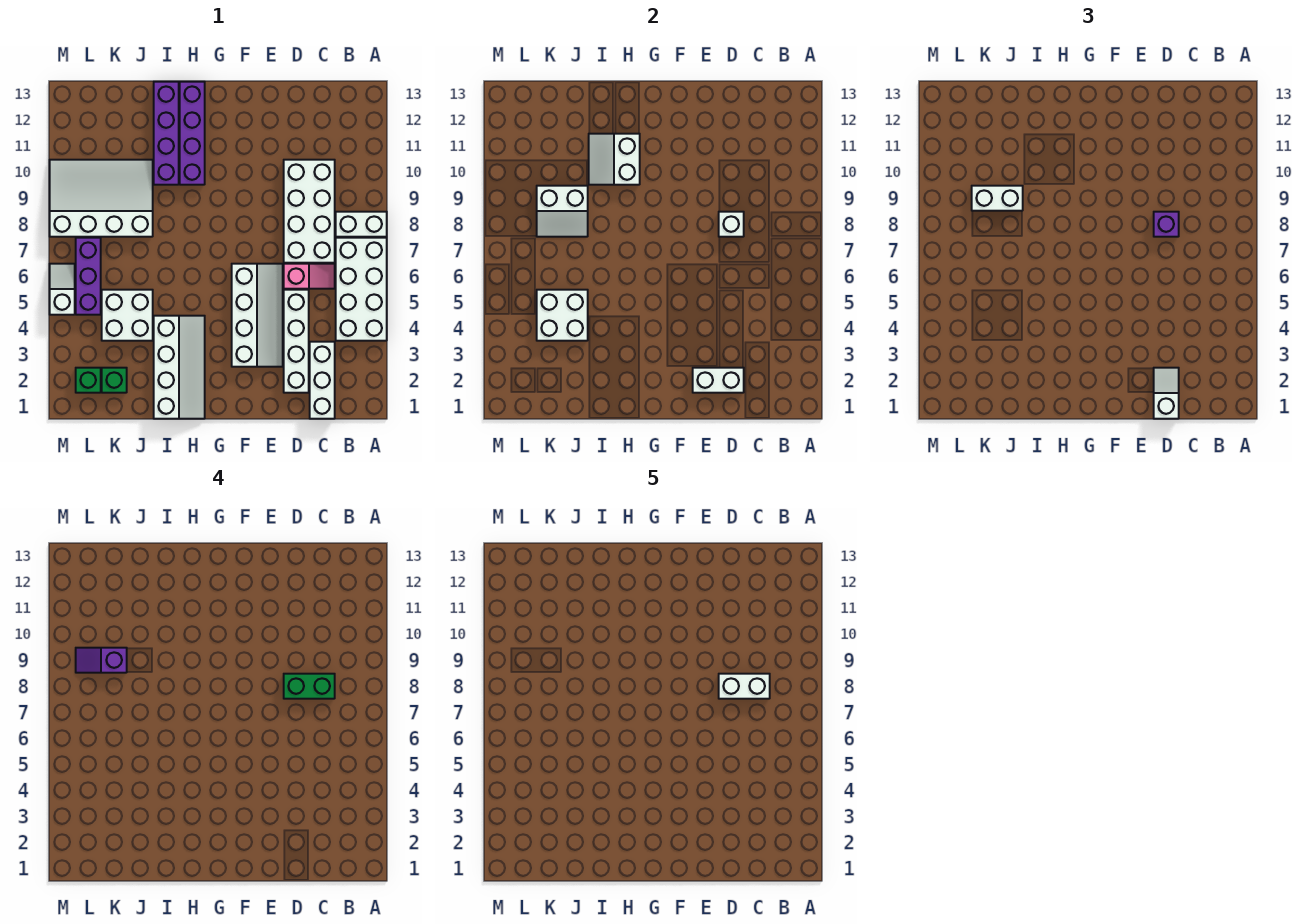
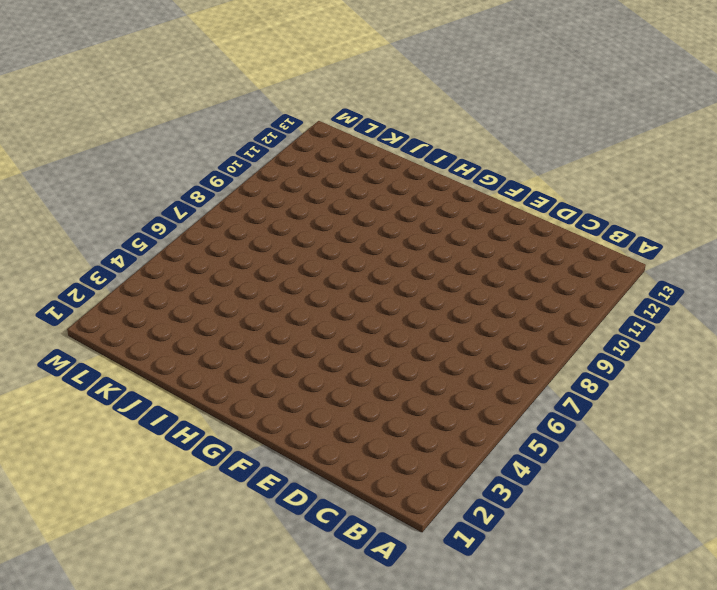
none -> white 2x4 brick [336,238,387,341]
none -> white 1x2 brick [336,212,387,237]
none -> white 1x3 brick [310,342,335,419]

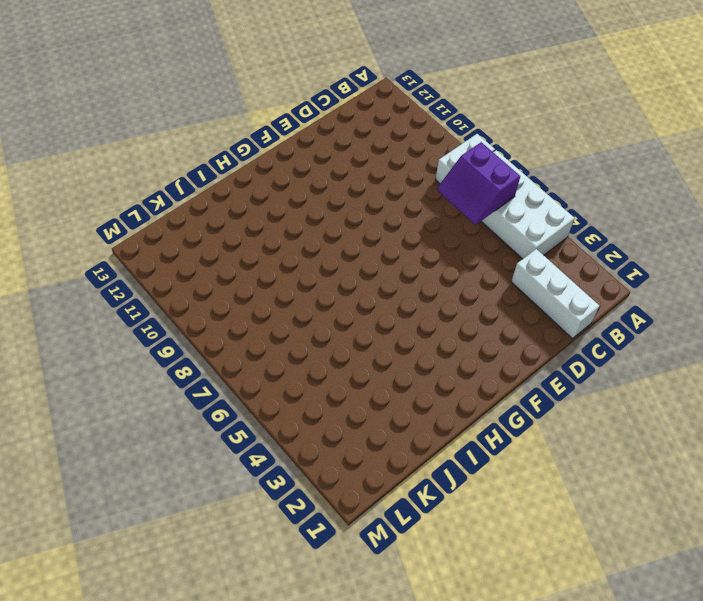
purple 2x2 slope [437,142,520,225] -> none
none -> pink 1x2 slope [284,264,335,289]
none -> white 2x4 brick [284,160,335,263]
none -> white 1x4 brick [284,290,309,393]

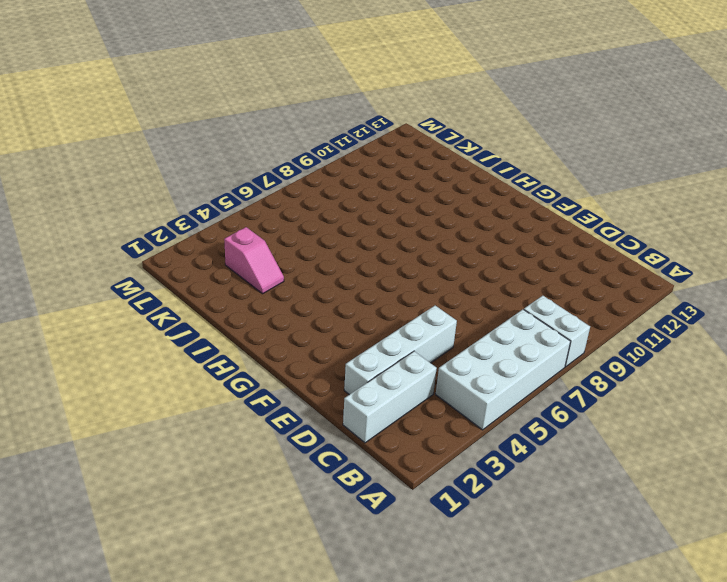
pink 1x2 slope [224,227,284,294] -> pink 1x2 slope moved to [284,264,335,289]
none -> white 2x4 brick [284,160,335,263]
none -> white 2x4 slope [232,264,283,367]
none -> white 2x4 slope [154,316,205,419]

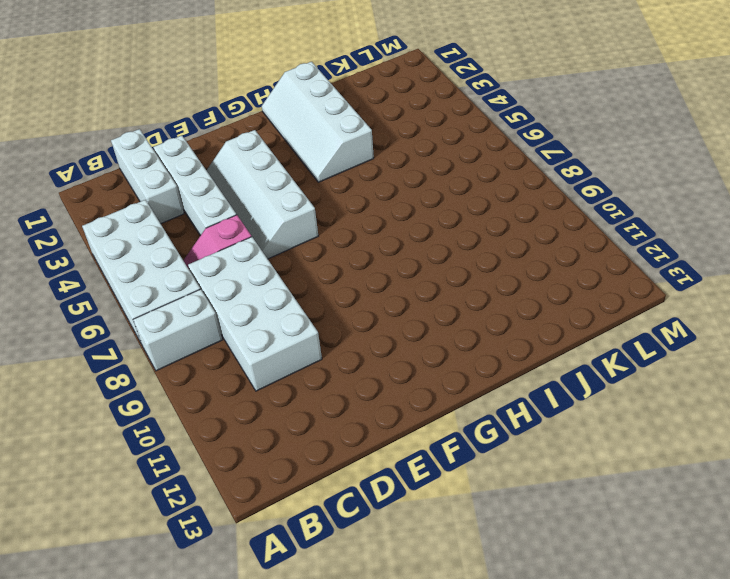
none -> purple 1x4 brick [180,82,205,185]
none -> purple 1x4 brick [154,82,179,185]
none -> white 2x2 brick [102,290,153,341]

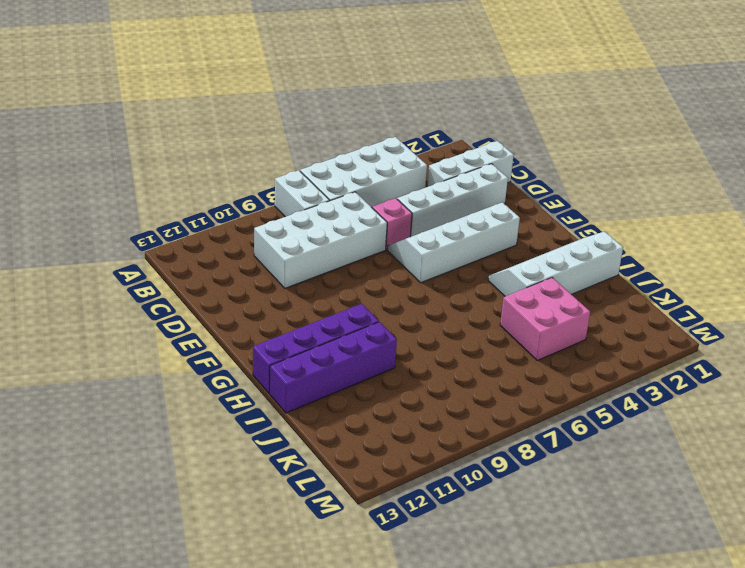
pink 2x2 brick [500,278,590,360] -> white 2x2 brick [102,290,153,341]
none -> white 3x4 slope [50,160,153,237]
none -> green 1x1 brick [102,368,127,393]
none -> green 1x1 brick [76,368,101,393]

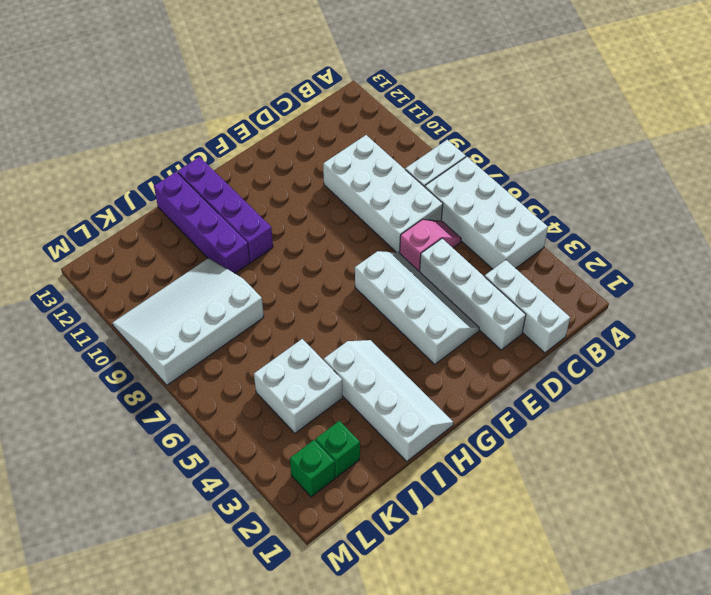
none -> purple 1x3 brick [76,238,101,315]
none -> white 1x2 slope [50,264,75,315]
none -> white 1x2 brick [693,368,744,393]

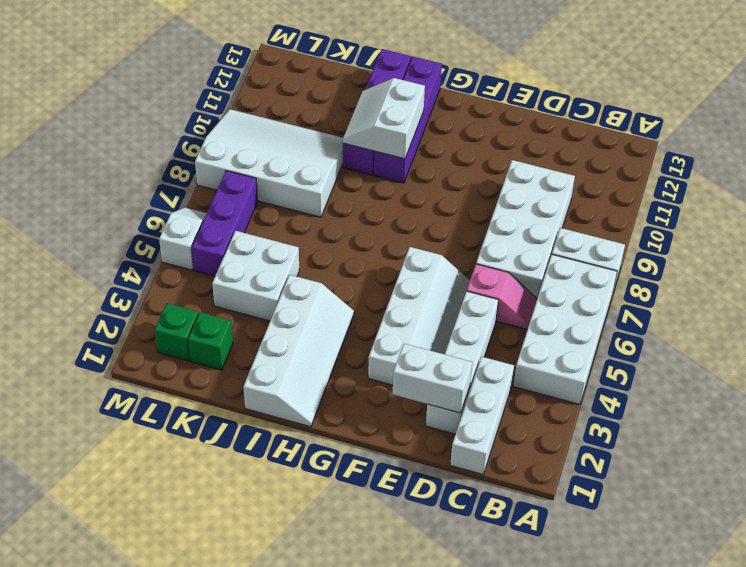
none -> white 1x1 brick [719,212,744,237]
none -> white 2x2 brick [537,290,588,341]
none -> white 2x2 slope [537,186,588,237]

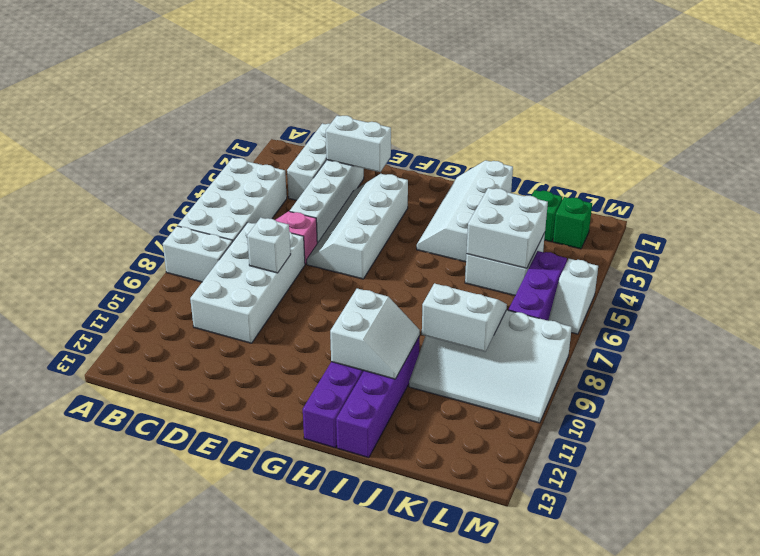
none -> white 1x2 slope [1154,368,1179,419]
none -> purple 1x1 brick [1154,212,1179,237]
none -> white 1x2 brick [972,186,1023,211]

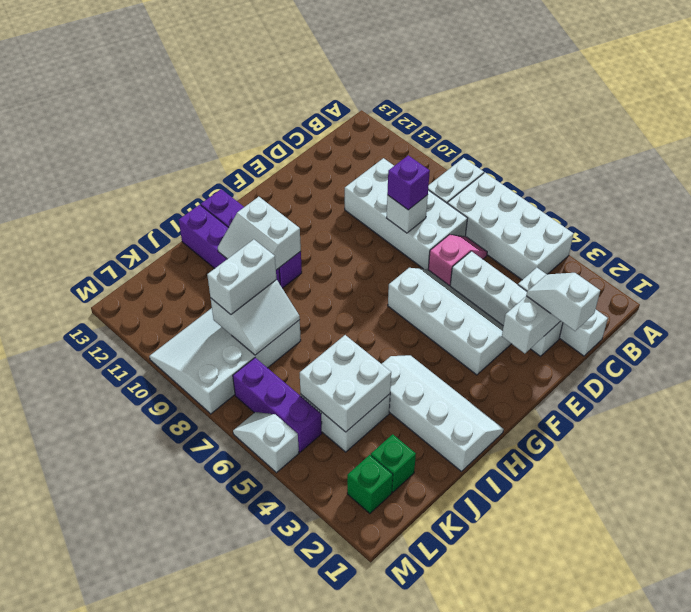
none -> green 1x2 brick [284,674,335,699]
none -> purple 1x2 slope [76,648,127,673]
none -> white 1x2 brick [719,674,770,699]

